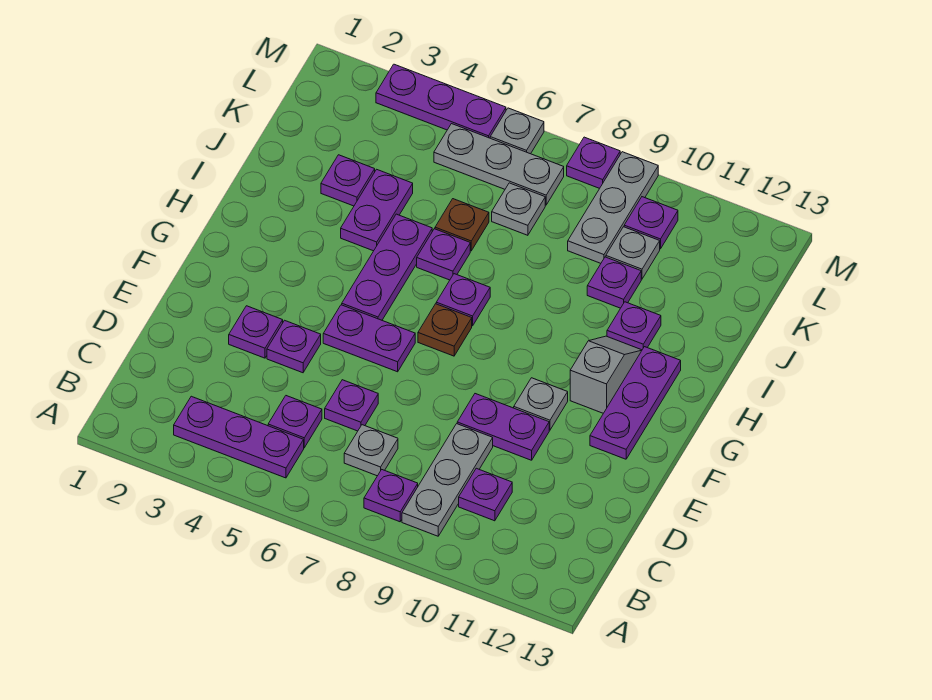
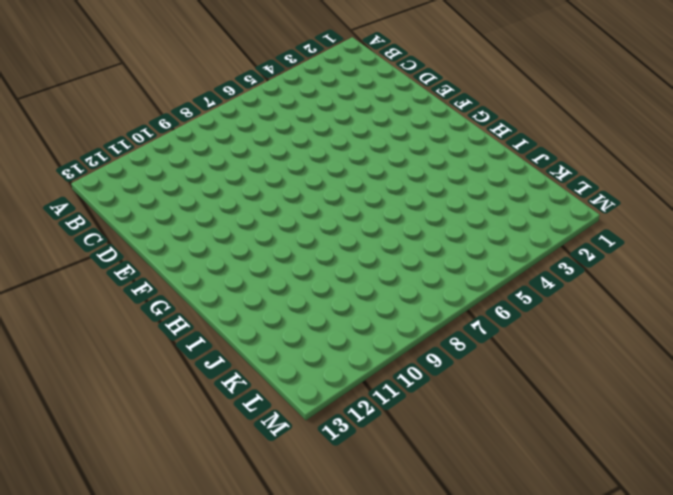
none -> purple 1x3 plate [174,396,304,478]
none -> purple 1x1 plate [364,470,418,522]
none -> grey 1x3 plate [402,424,493,536]
none -> purple 1x1 plate [268,396,322,448]

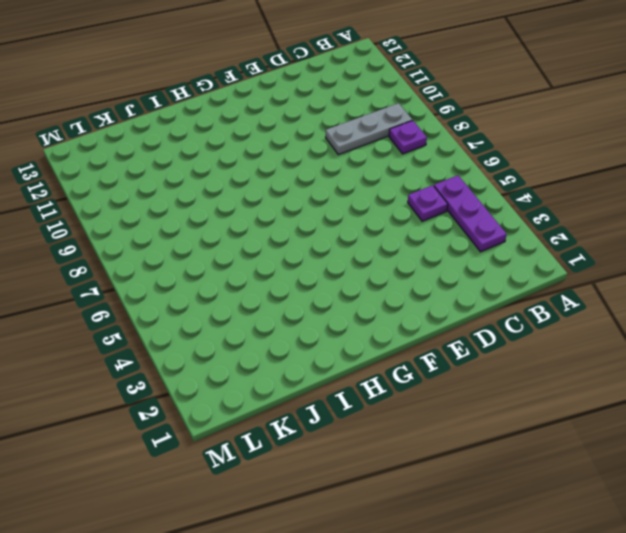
none -> grey 1x1 plate [344,425,398,476]
none -> purple 1x1 plate [459,468,512,521]
none -> purple 1x1 plate [325,380,378,431]
none -> purple 1x1 plate [229,306,283,358]

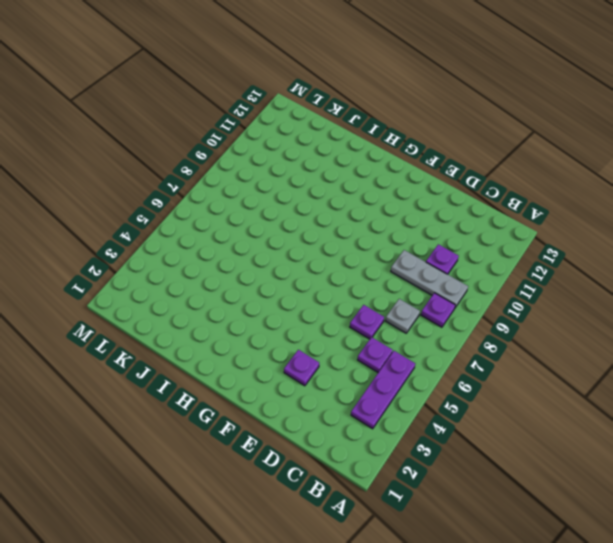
none -> purple 1x1 plate [267,320,321,373]
none -> purple 1x2 plate [457,394,549,460]
none -> purple 1x2 plate [323,305,415,372]
none -> grey 1x1 plate [514,378,568,430]

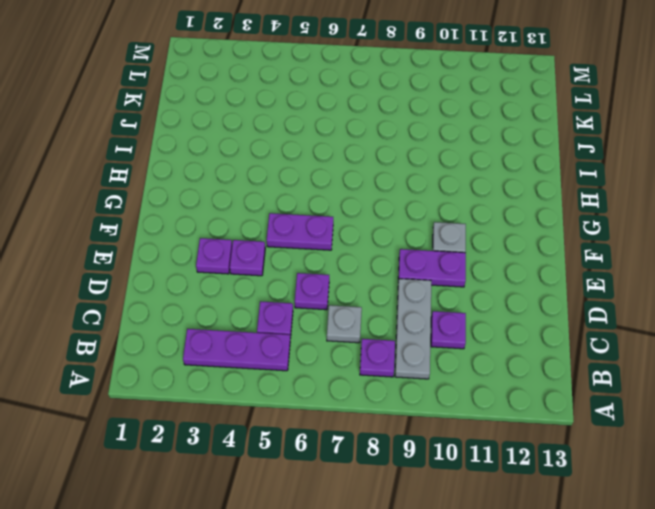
none -> purple 1x3 plate [590,347,681,459]
none -> purple 1x3 plate [342,214,432,320]
none -> brown 1x1 plate [418,304,472,356]
none -> grey 1x2 slope [570,336,642,413]

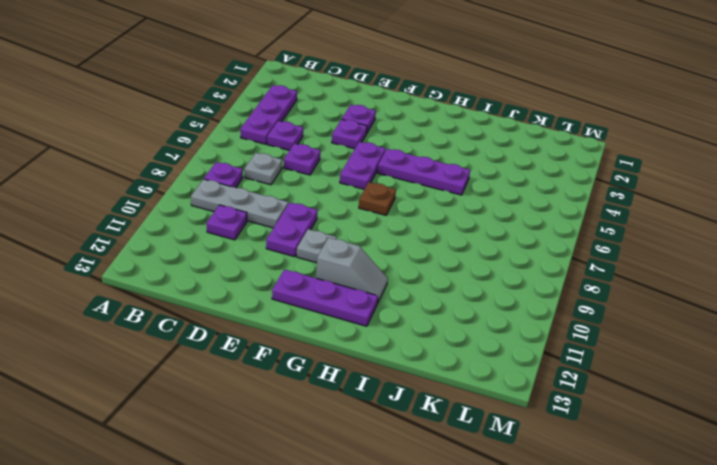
none -> purple 1x1 plate [436,274,490,326]
none -> purple 1x2 plate [341,169,413,251]
none -> purple 1x1 plate [417,229,470,280]
none -> purple 1x1 plate [607,302,661,350]

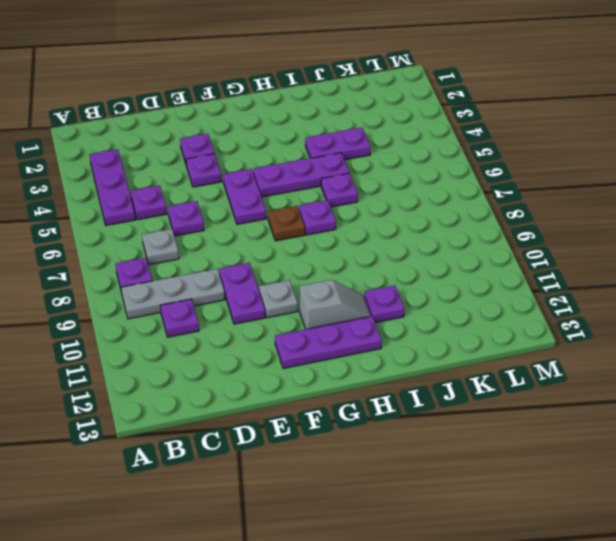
none -> purple 1x1 plate [321,155,375,206]
none -> brown 1x1 plate [435,199,489,251]
none -> purple 1x1 plate [587,257,641,308]
none -> grey 1x1 plate [492,183,545,235]

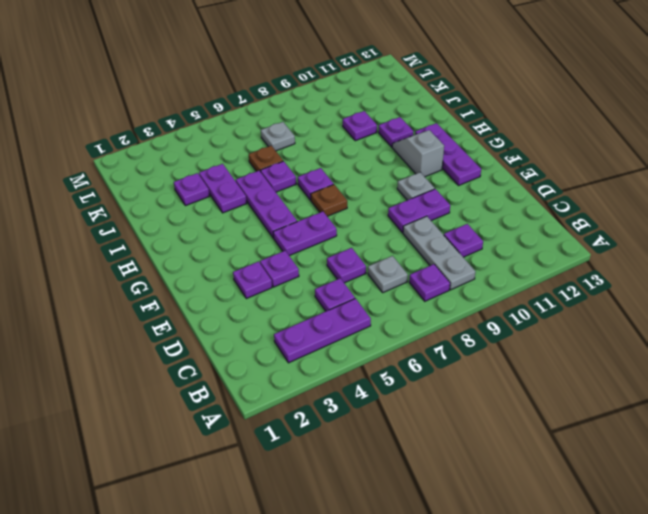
none -> grey 1x3 plate [568,152,658,263]
none -> grey 1x1 plate [606,227,660,279]
none -> grey 1x3 plate [434,124,564,205]
none -> purple 1x1 plate [624,197,678,249]

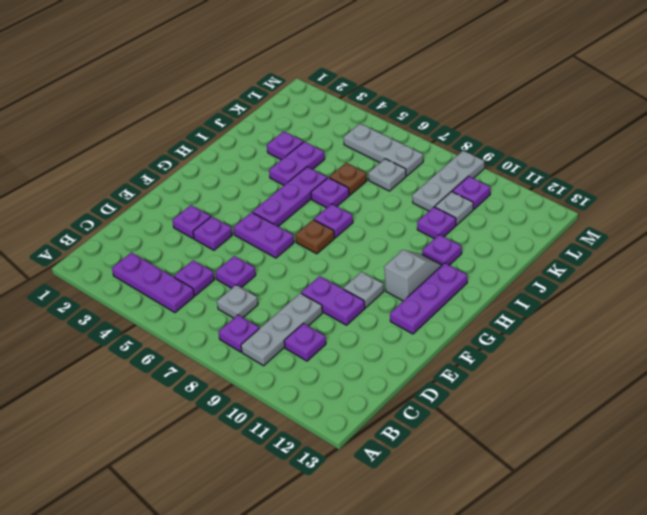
none -> purple 1x3 plate [376,64,506,138]
none -> grey 1x1 plate [490,108,544,154]
none -> purple 1x1 plate [567,137,620,188]

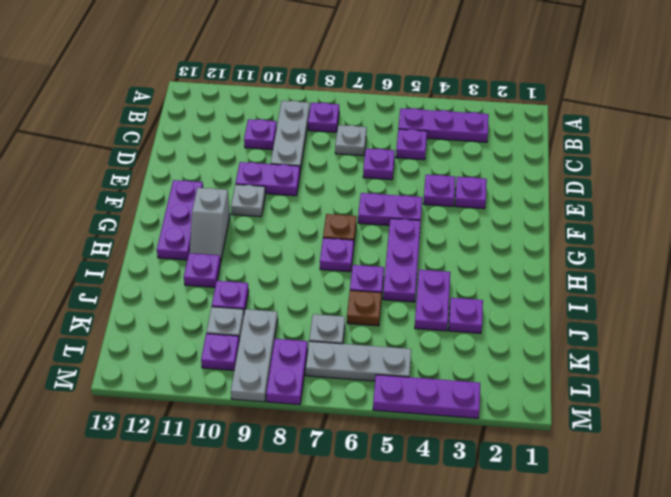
purple 1x2 plate [266,339,308,405] -> purple 1x1 plate [567,137,620,188]
none -> grey 1x1 plate [490,108,544,154]

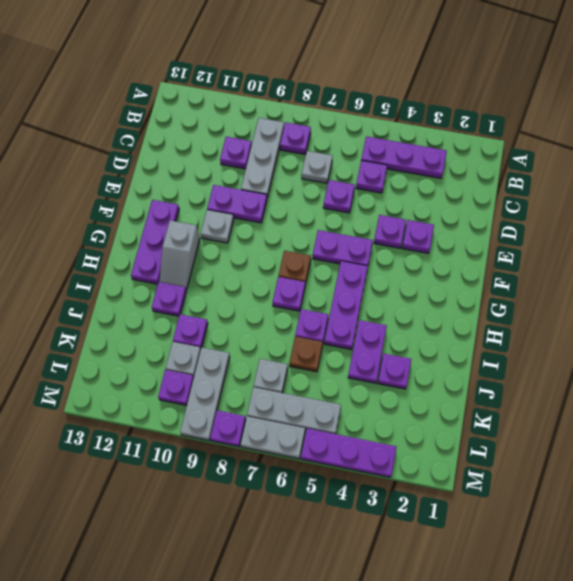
grey 1x2 plate [240,416,305,459] -> grey 1x1 plate [490,108,544,154]

